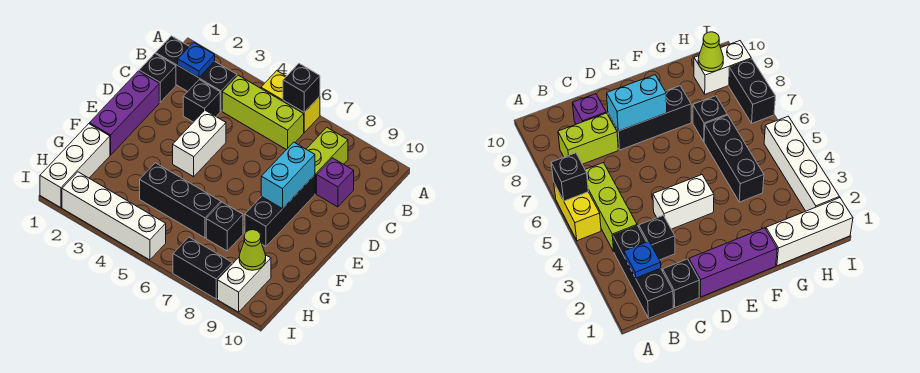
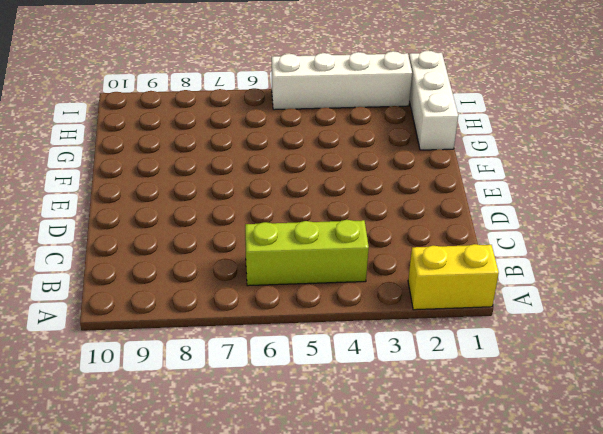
yellow 1x2 brick [408,244,499,310] -> yellow 1x2 brick moved to [261,71,320,132]
none -> black 1x3 brick [156,36,237,111]
none -> lime 1x2 brick [307,128,348,194]
none -> black 1x1 brick [139,54,176,102]

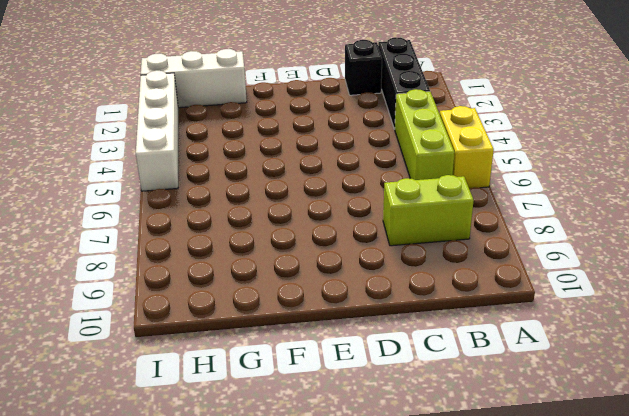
none -> black 1x1 brick [183,80,220,122]
none -> purple 1x1 brick [317,158,354,207]
none -> purple 1x3 brick [90,71,159,155]

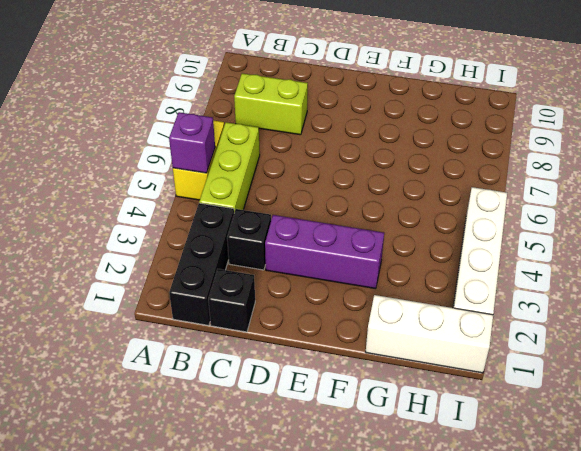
purple 1x1 brick [169,112,215,173] -> purple 1x1 brick moved to [317,158,354,207]
purple 1x3 brick [265,215,384,289] -> purple 1x3 brick moved to [90,71,159,155]
none -> white 1x2 brick [173,110,226,177]
none -> black 1x3 brick [245,175,315,246]
none -> black 1x3 brick [140,163,221,238]

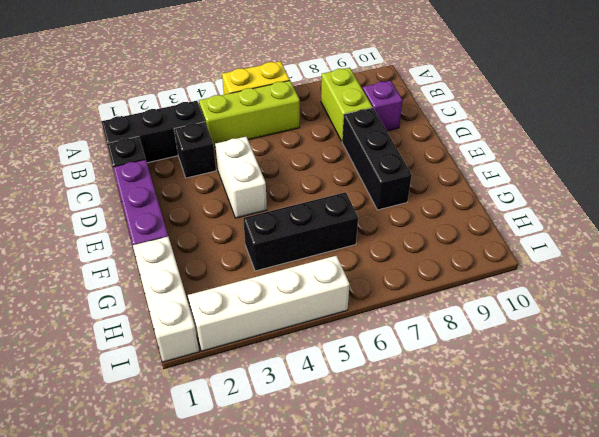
none -> black 1x1 brick [206,202,243,251]
none -> white 1x2 brick [218,255,271,312]
none -> black 1x2 brick [173,237,232,299]

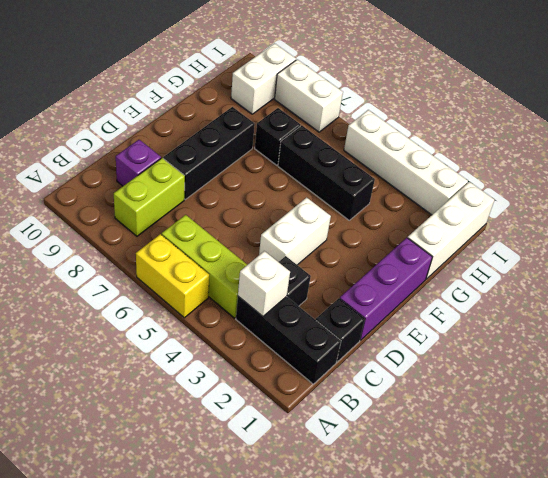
white 1x1 brick [238,251,290,316] -> none
white 1x2 brick [275,59,343,132] -> black 1x2 brick [173,237,232,299]
none -> black 1x1 brick [283,64,320,112]
none -> blue 1x1 plate [178,42,215,78]
none -> cyan 1x2 brick [261,142,315,209]

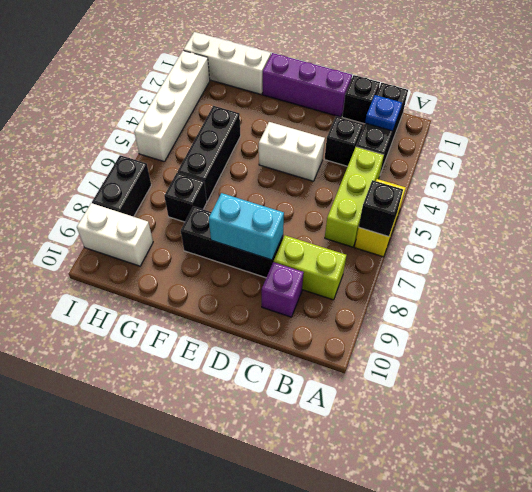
none -> lime 1x1 cone [239,230,266,270]

